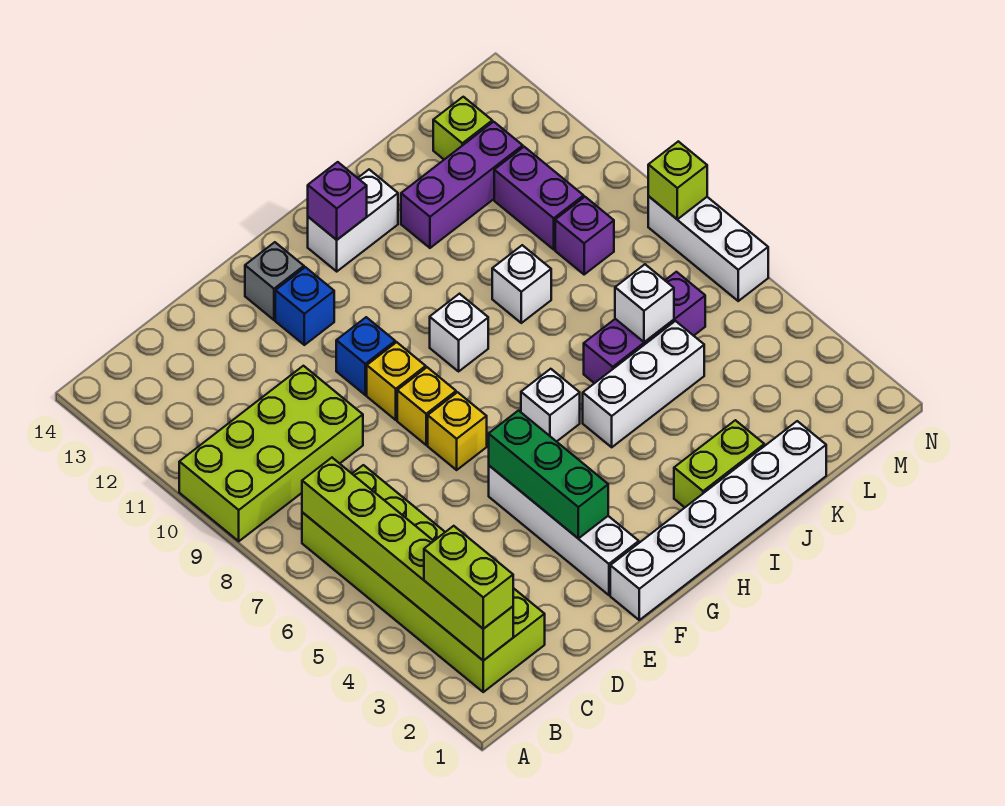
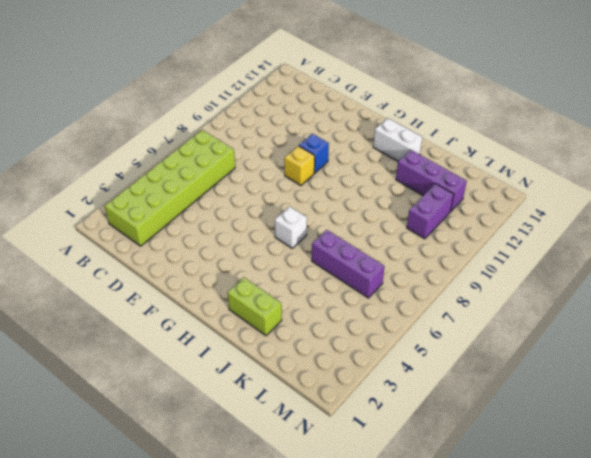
none -> lime 2x4 brick [179,366,363,541]
none -> white 1x6 brick [610,421,826,620]
none -> white 1x4 brick [489,466,639,595]

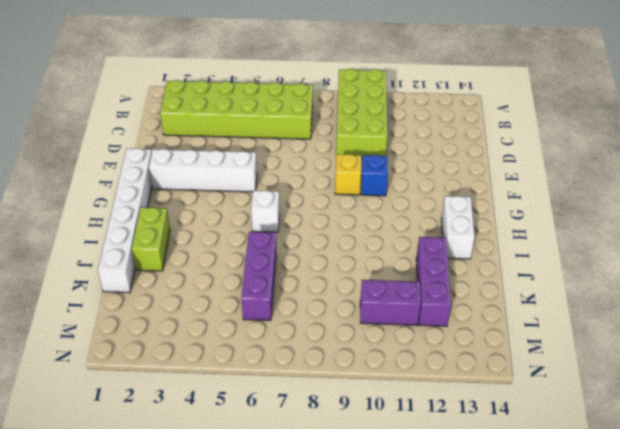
none -> yellow 1x1 brick [428,392,487,470]
none -> yellow 1x1 brick [397,367,456,445]
none -> blue 1x1 brick [275,267,334,345]

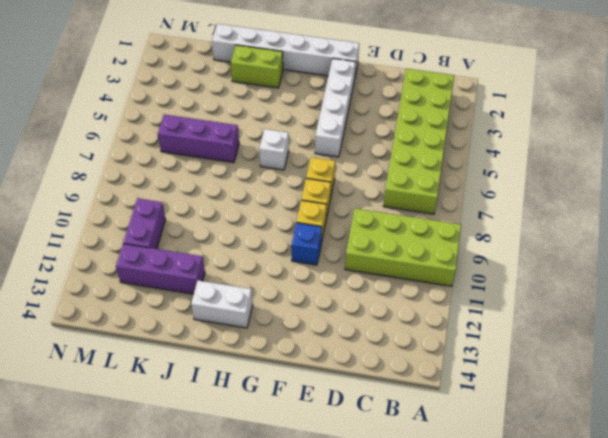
none -> blue 1x1 brick [275,267,334,345]
none -> grey 1x1 brick [245,242,304,320]
none -> white 1x1 brick [430,294,488,371]

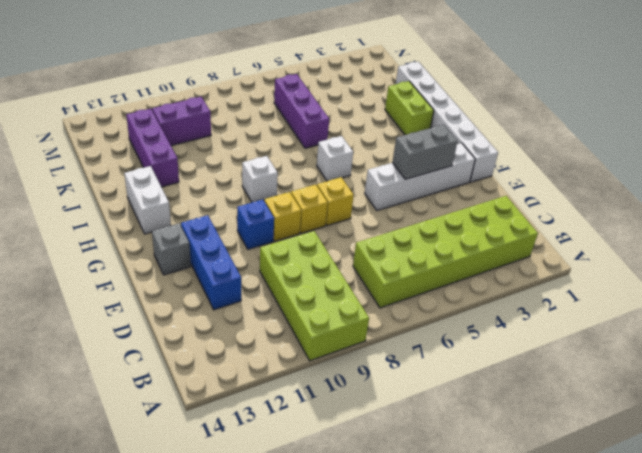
blue 1x3 brick [181,215,241,310] -> blue 1x1 brick [275,267,334,345]
grey 1x2 brick [392,125,458,179] -> green 1x3 brick [489,411,608,538]
none -> white 1x3 brick [583,321,704,447]
none -> white 1x1 brick [492,245,551,323]
none -> purple 1x1 brick [555,197,614,274]

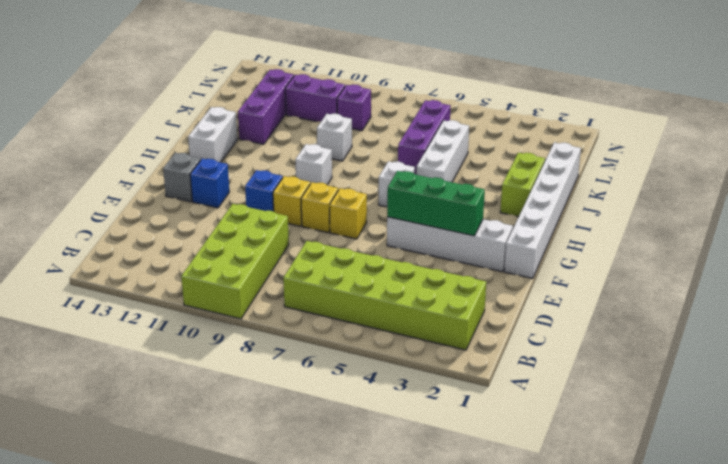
none -> lime 1x1 brick [433,97,492,160]
none -> white 1x3 brick [648,196,768,301]
none -> lime 1x6 brick [302,458,513,661]

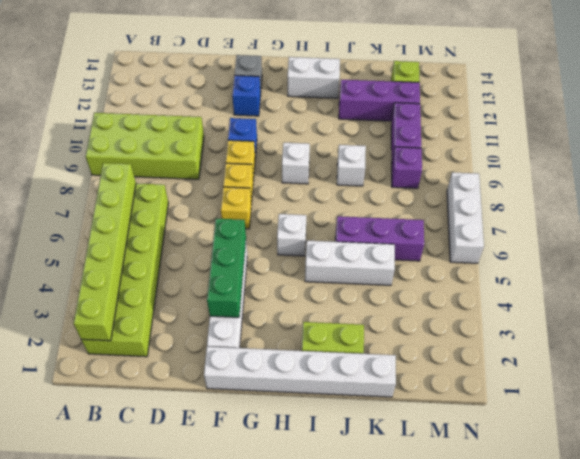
none -> purple 1x1 brick [308,162,367,240]
none -> white 1x1 brick [615,264,674,342]
none -> lime 1x1 brick [648,141,707,219]

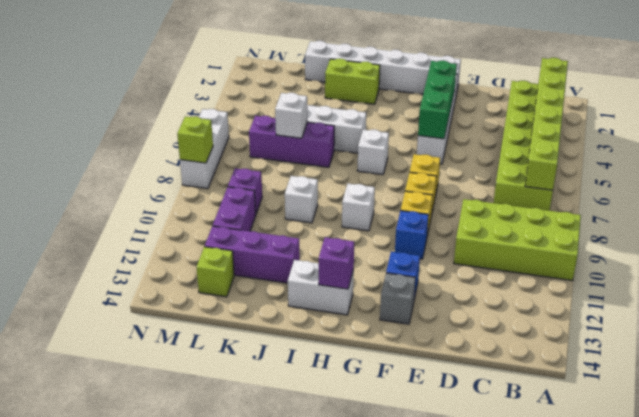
none -> lime 1x2 brick [424,526,513,629]

